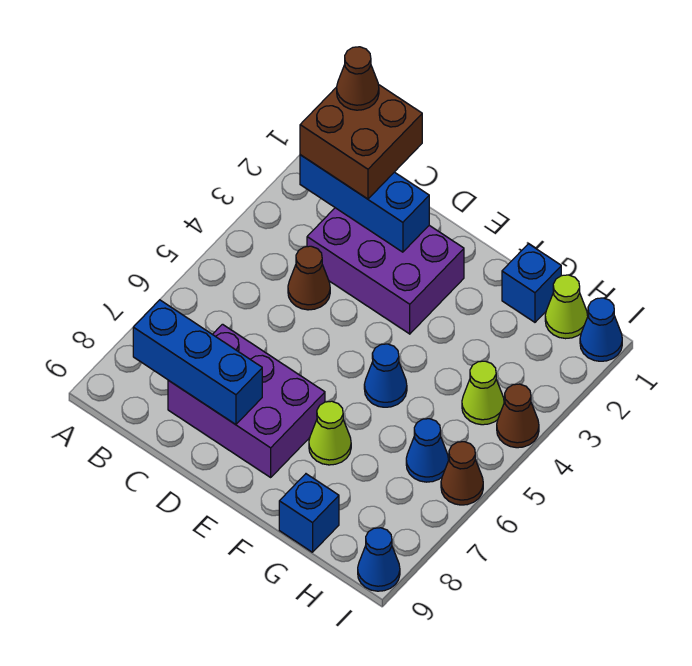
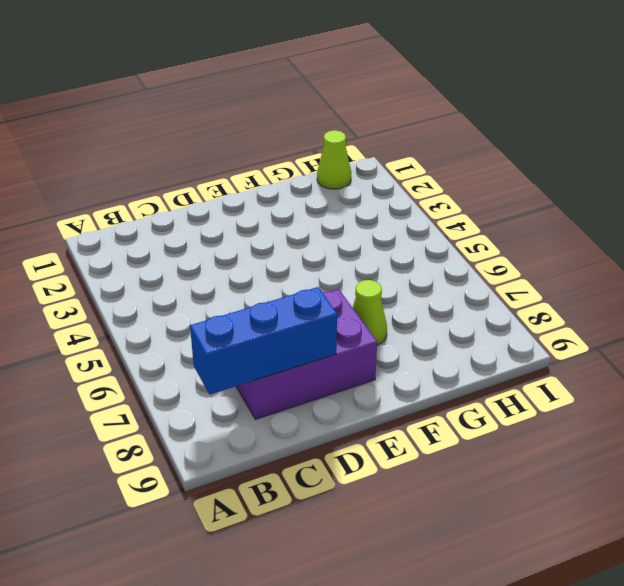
none -> purple 2x3 brick [307,208,464,334]
none -> brown 1x1 cone [288,246,330,310]
none -> blue 1x1 cone [364,344,407,407]

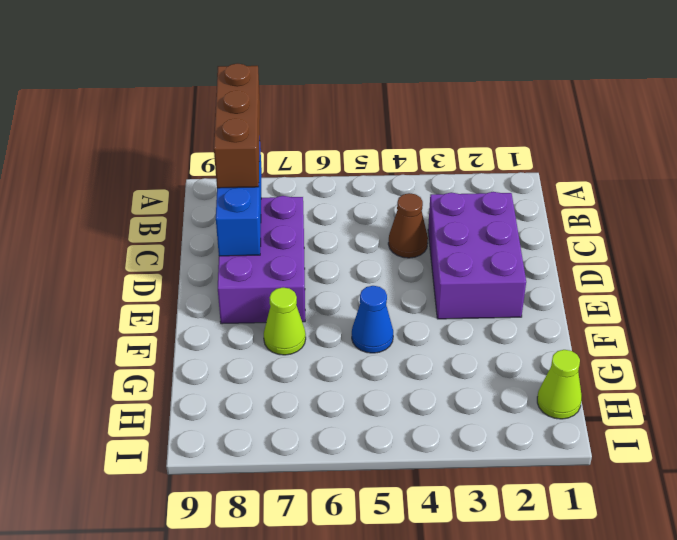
brown 1x3 brick [214,63,260,188] -> none
none -> blue 1x1 brick [502,244,561,322]
none -> blue 1x1 brick [279,474,339,552]
none -> lime 1x1 cone [462,361,504,425]

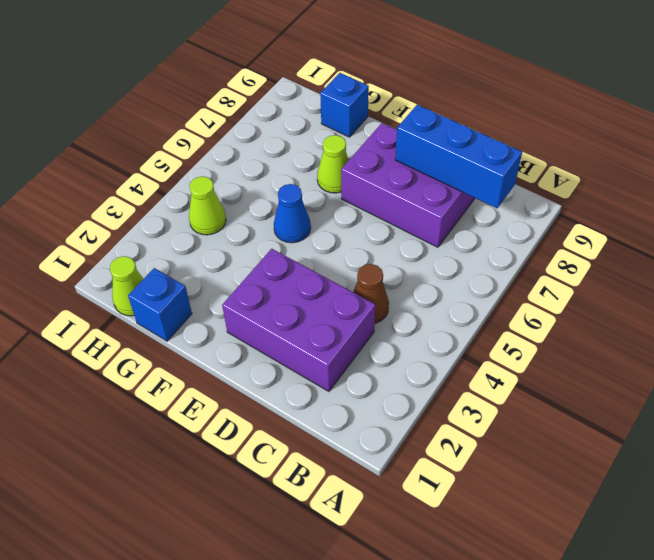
none -> blue 1x1 cone [406,419,449,482]
none -> blue 1x1 cone [580,298,622,361]
none -> brown 1x1 cone [497,384,539,448]

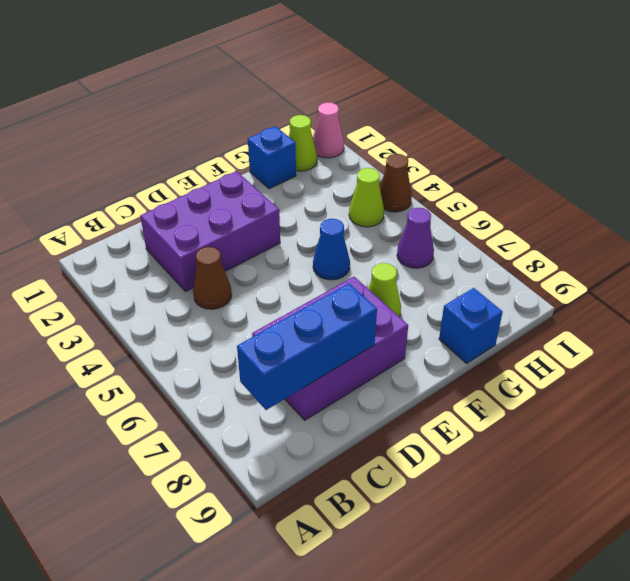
purple 1x1 cone [397,208,434,268] -> blue 1x1 cone [406,419,449,482]
pink 1x1 cone [313,102,344,158] -> blue 1x1 cone [580,298,622,361]
none -> brown 1x1 cone [441,442,483,505]
none -> blue 1x1 cone [358,528,400,591]
none -> blue 1x3 brick [300,155,429,252]

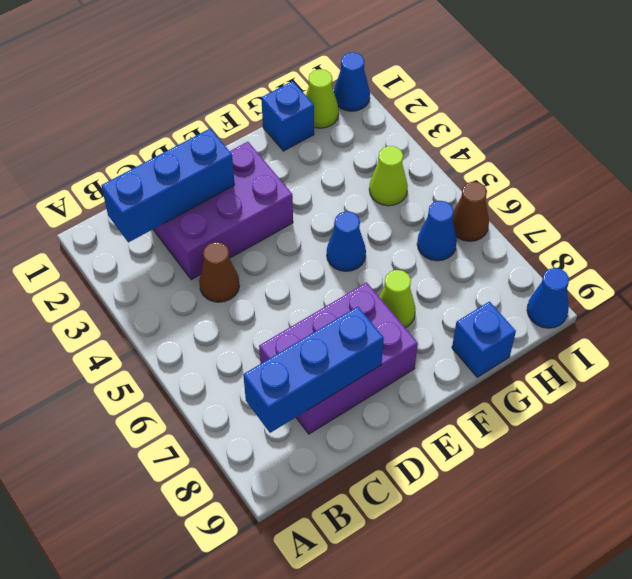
none -> brown 1x1 cone [497,384,539,448]
none -> brown 2x2 brick [300,84,422,199]
none -> brown 1x1 cone [337,47,379,110]

